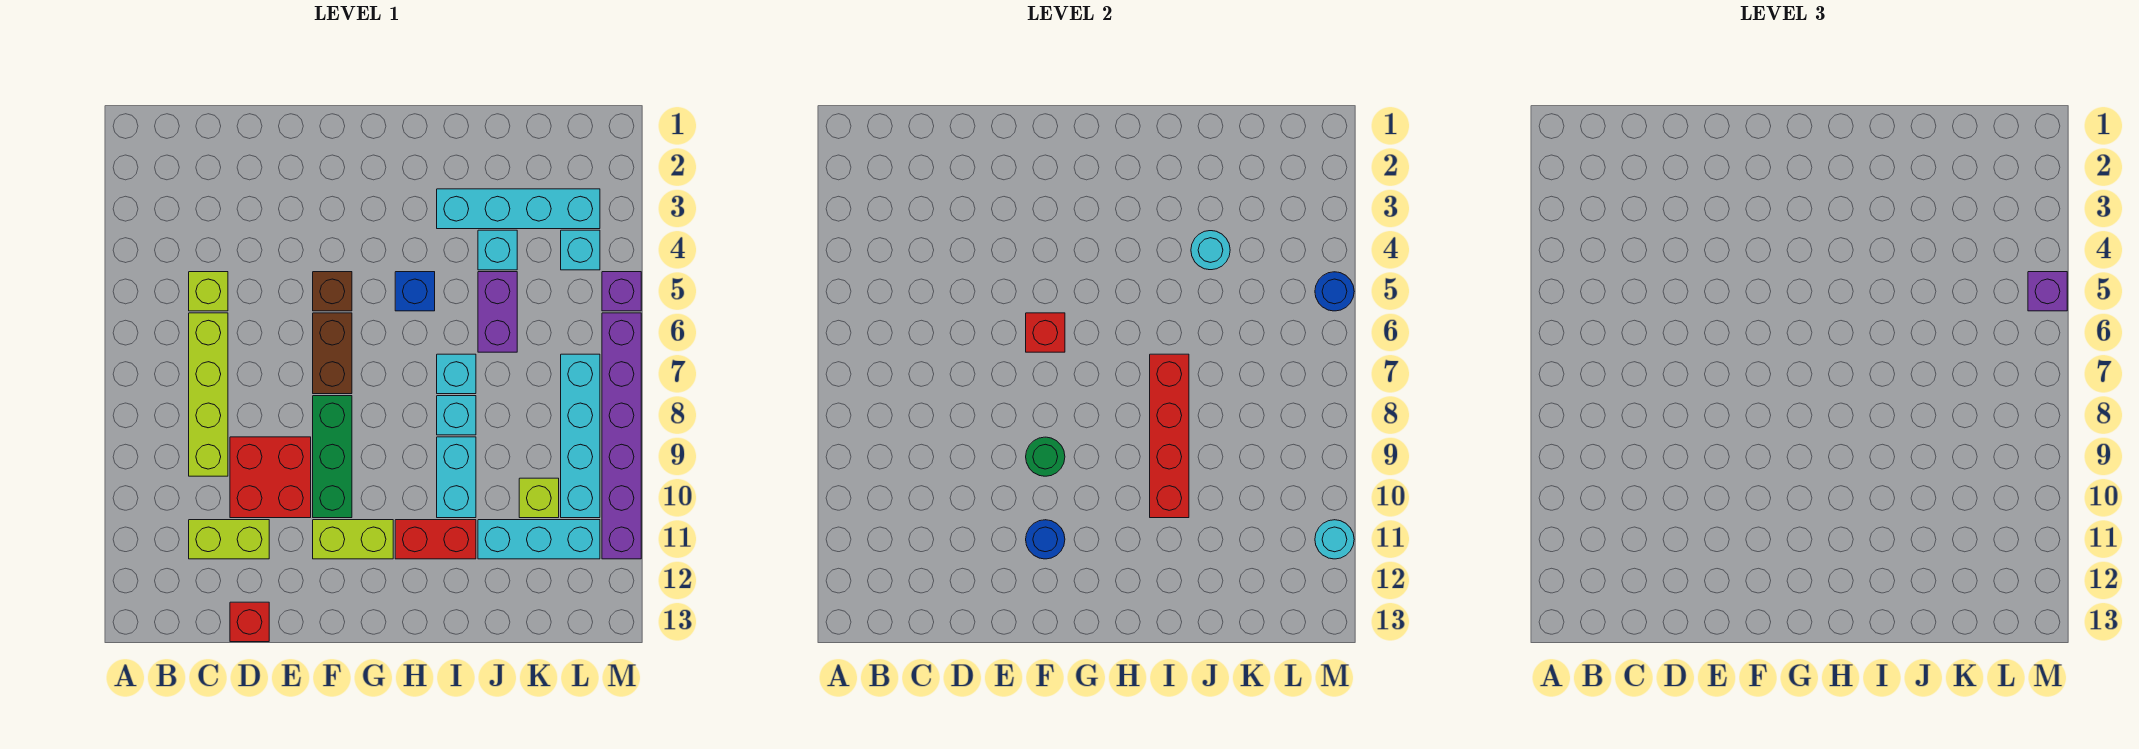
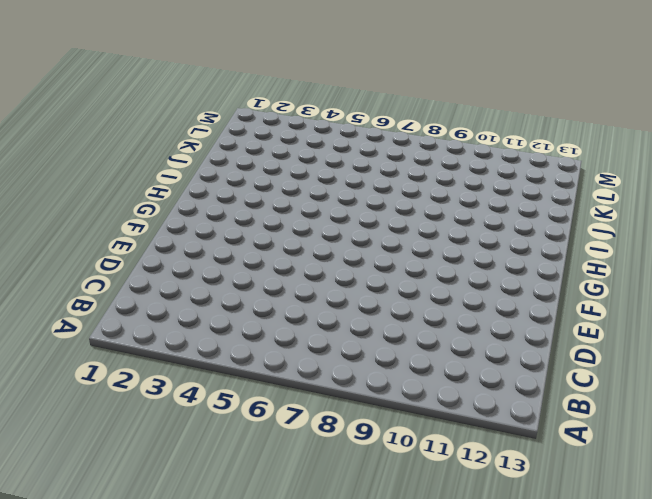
none -> lime 1x1 brick [189,272,228,311]
none -> lime 1x4 brick [189,313,228,476]
none -> lime 1x2 brick [189,520,269,559]
none -> red 2x2 brick [230,437,311,518]

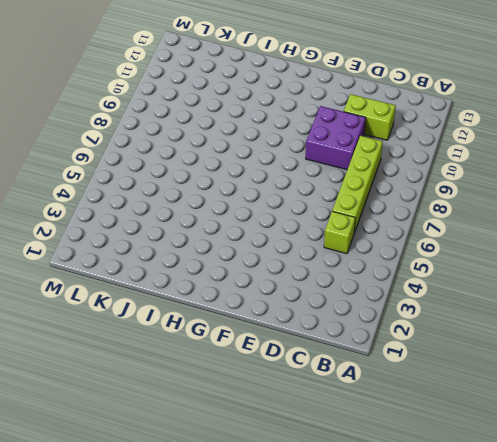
purple 2x2 brick [306,106,366,170] -> red 2x2 brick [230,437,311,518]
none -> red 1x1 brick [230,602,269,642]
none -> brown 1x1 brick [313,272,352,311]
none -> brown 1x2 brick [313,313,352,394]
none -> green 1x3 brick [313,396,352,518]

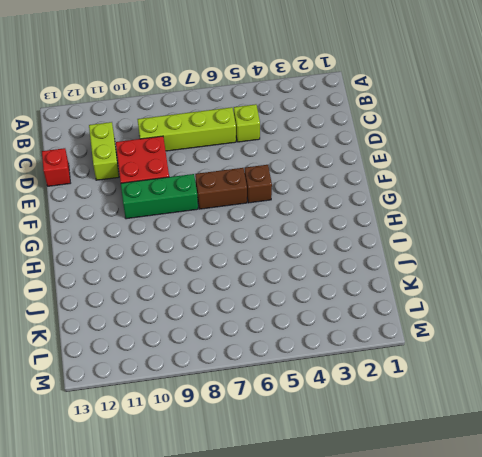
none -> lime 1x2 brick [313,520,393,559]
none -> blue 1x1 brick [395,272,435,311]
none -> red 1x2 brick [395,520,476,559]
none -> cyan 1x4 brick [437,189,600,229]

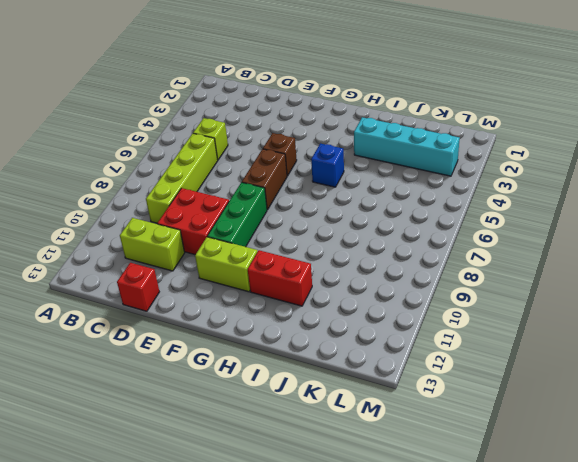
none -> cyan 1x1 brick [437,354,476,394]
none -> cyan 1x1 brick [437,396,476,435]
none -> cyan 1x2 brick [437,437,476,518]
none -> cyan 1x1 brick [478,230,517,270]

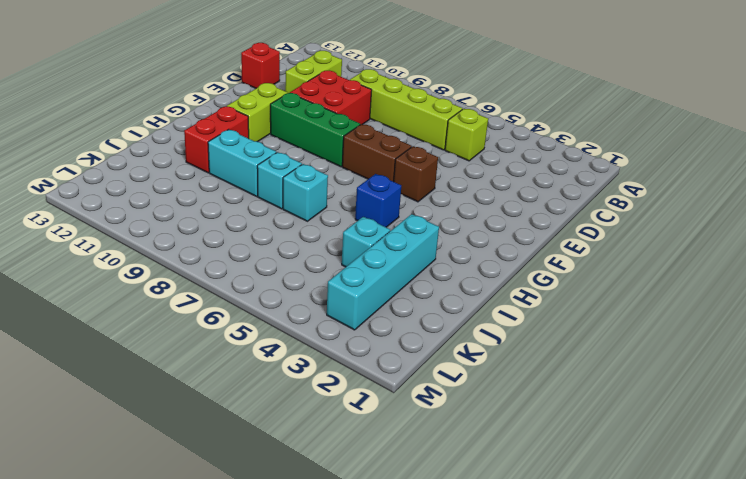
none -> purple 1x2 brick [478,272,517,352]
none -> cyan 1x3 brick [478,520,600,559]
none -> lime 1x1 brick [519,478,559,518]
none -> cyan 1x1 brick [561,230,600,270]

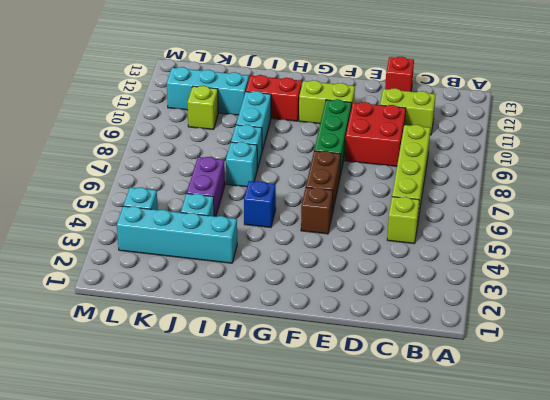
none -> cyan 1x4 brick [561,354,600,518]
none -> purple 1x1 brick [602,272,641,311]
none -> purple 1x6 brick [602,313,641,559]
none -> red 1x1 brick [1026,313,1065,352]

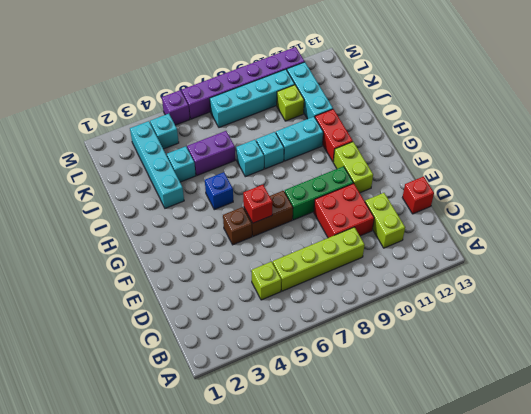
none -> green 1x1 round brick [1026,437,1065,476]
none -> blue 1x1 round brick [1026,520,1065,559]
none -> red 1x4 brick [1150,354,1189,518]
none -> cyan 1x1 round brick [1191,231,1230,270]

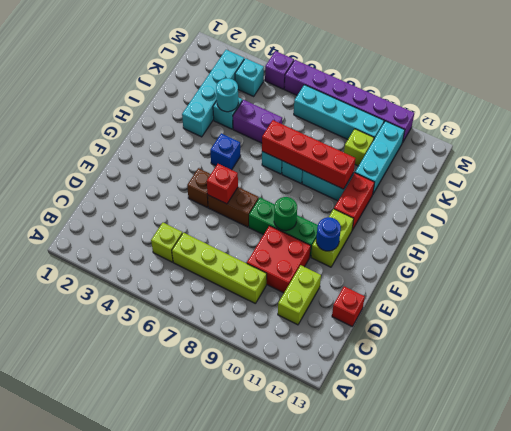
none -> blue 1x1 round brick [1315,272,1354,311]
none -> cyan 1x1 round brick [1315,520,1354,559]
none -> purple 1x1 brick [2028,272,2067,311]

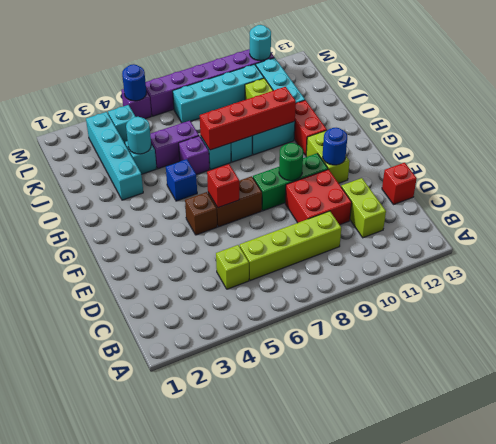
purple 1x1 brick [179,136,209,175] -> purple 1x1 brick moved to [2028,272,2067,311]

